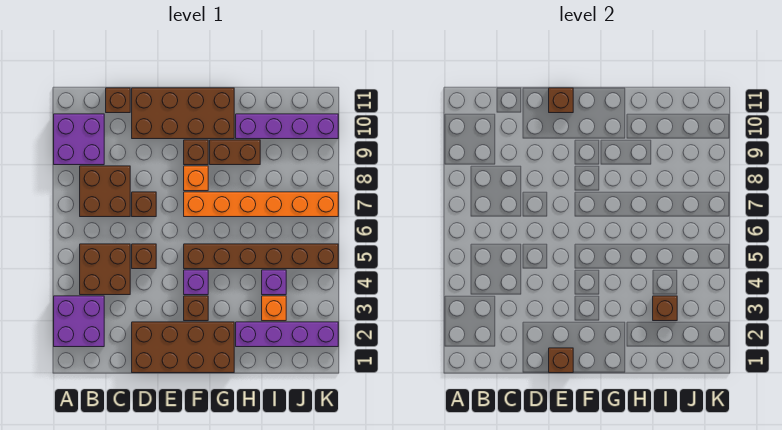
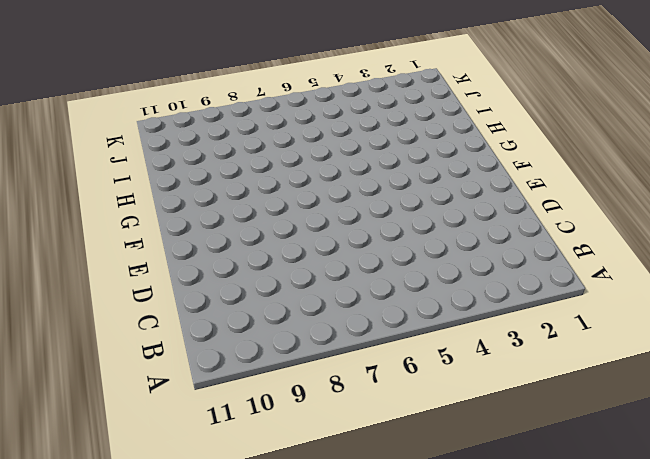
none -> purple 2x2 brick [54,296,104,347]
none -> purple 2x2 brick [54,114,104,165]
none -> brown 2x2 brick [80,244,130,295]

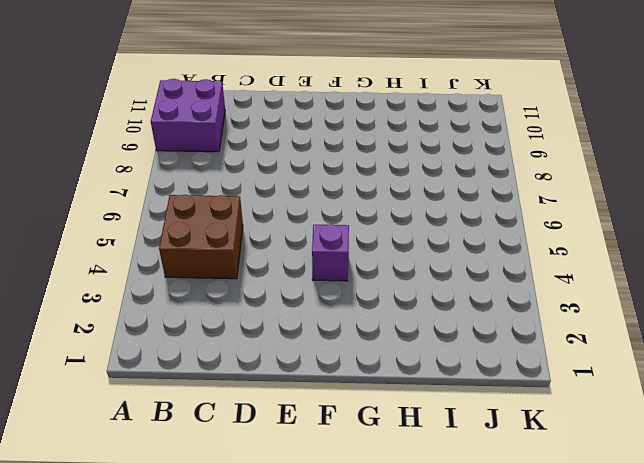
none -> purple 2x2 brick [54,296,104,347]
none -> brown 2x2 brick [80,166,130,217]
none -> brown 1x1 brick [106,88,130,113]

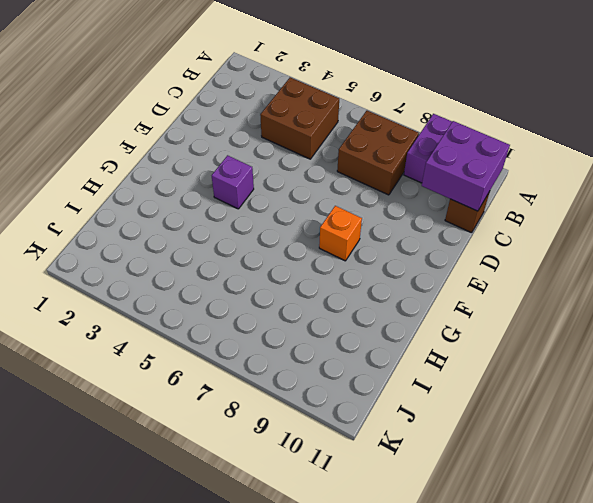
purple 2x2 brick [422,121,510,211] -> purple 2x2 brick moved to [54,296,104,347]
none -> brown 2x4 brick [132,322,234,373]
none -> brown 1x1 brick [132,244,156,269]
none -> brown 1x1 brick [132,192,156,217]

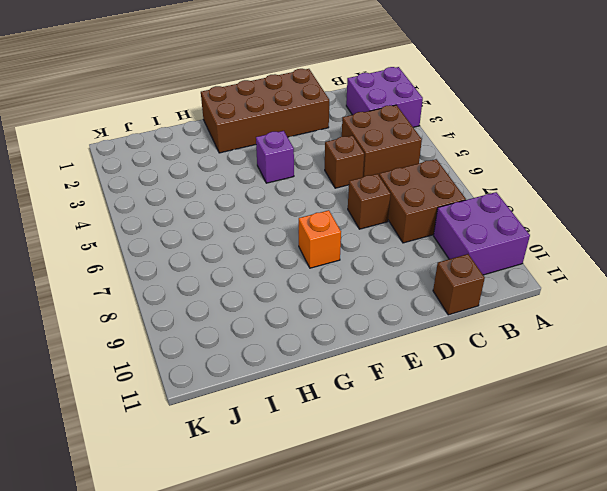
none -> brown 2x4 brick [132,88,234,139]
none -> brown 1x1 brick [184,296,208,321]
none -> brown 1x6 brick [184,244,338,269]

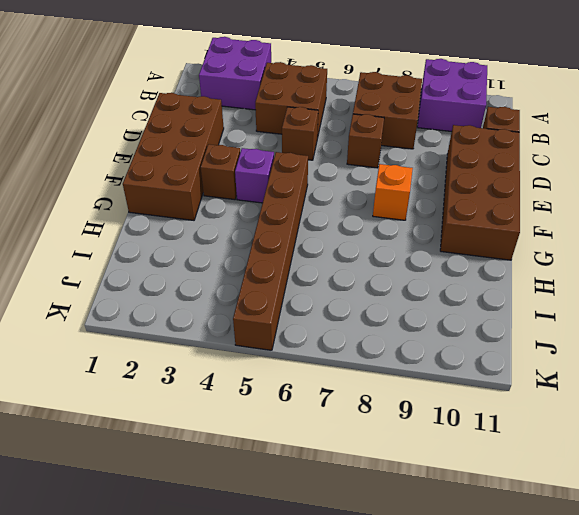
none -> orange 1x6 brick [184,192,338,217]
none -> brown 1x1 brick [184,140,208,165]
none -> brown 1x2 brick [210,140,260,165]

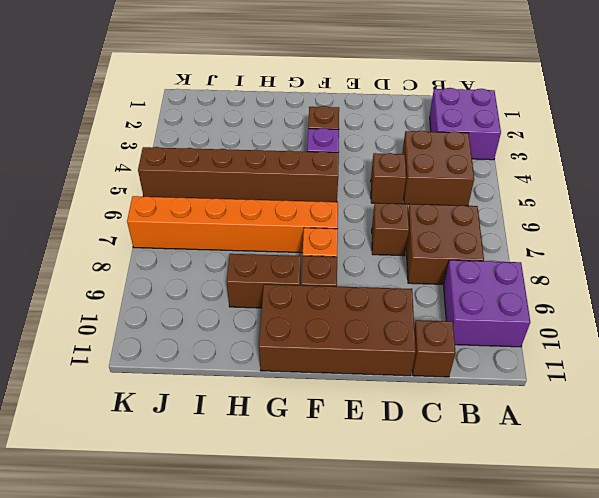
none -> brown 2x4 brick [132,322,234,373]
none -> purple 1x4 brick [236,322,338,347]
none -> purple 1x4 brick [236,114,338,139]

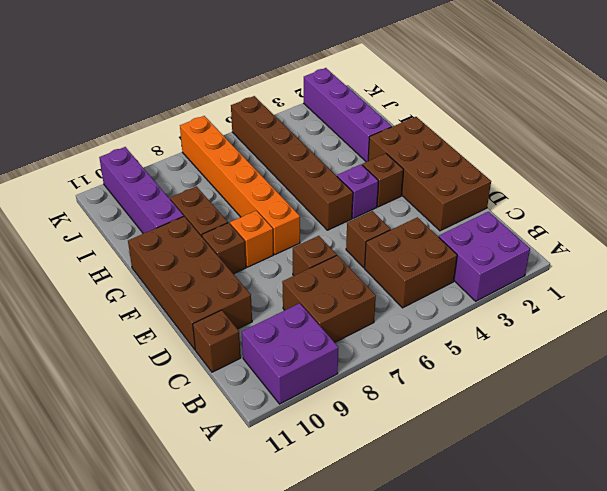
none -> orange 1x1 brick [262,296,286,321]
none -> purple 1x1 brick [262,270,286,295]
none -> brown 1x1 brick [549,348,573,373]

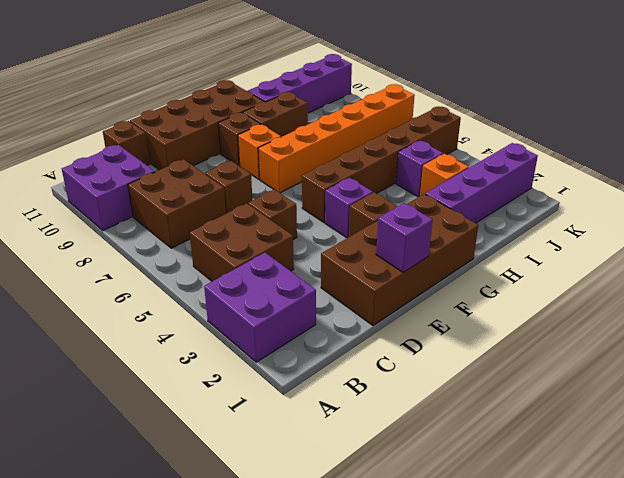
purple 1x1 brick [376,203,432,272] -> brown 1x1 brick [549,348,573,373]
none -> brown 1x1 brick [549,88,573,113]
none -> brown 1x1 brick [653,296,677,321]

